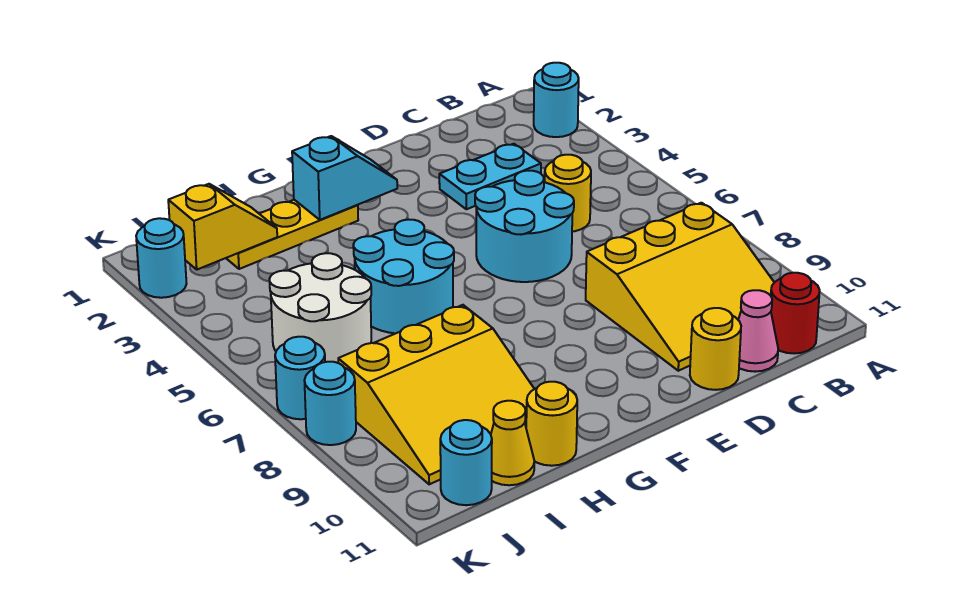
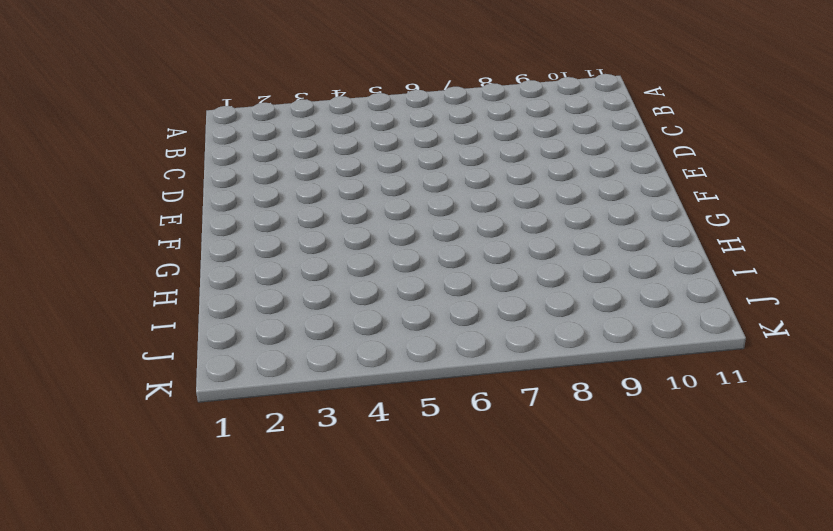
none -> cyan 1x1 round brick [534,63,579,137]
none -> yellow 3x3 slope [586,203,774,371]
none -> red 1x1 round brick [771,273,820,354]

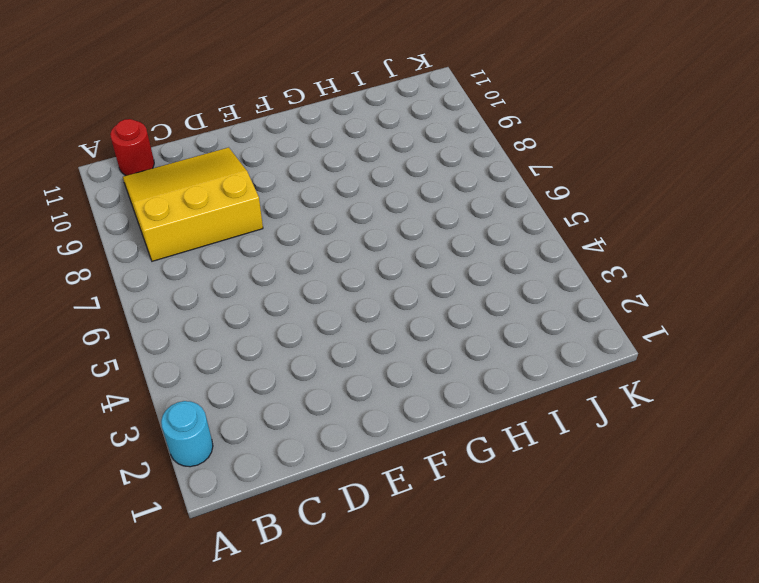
none -> cyan 1x2 plate [439,144,541,209]
none -> yellow 1x1 round brick [545,155,591,231]
none -> pink 1x1 cone [738,290,778,372]

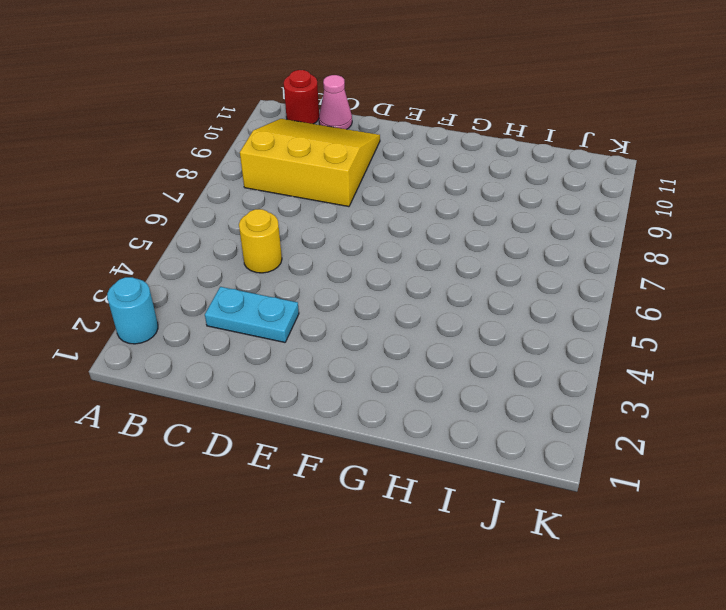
none -> cyan 2x2 round brick [475,170,574,282]
none -> yellow 1x1 round brick [690,308,741,390]
none -> yellow 1x3 plate [226,200,358,269]

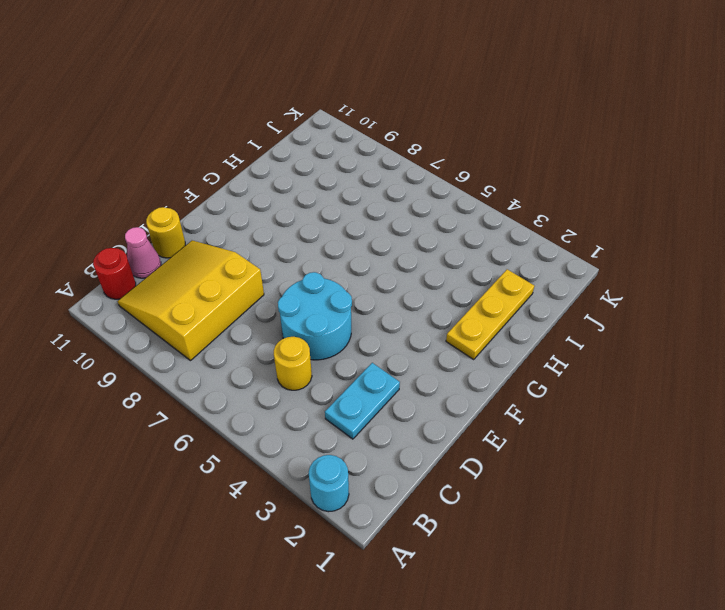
none -> cyan 2x2 round brick [353,219,454,333]
none -> yellow 3x3 slope [338,305,534,484]
none -> yellow 1x1 round brick [526,382,577,466]

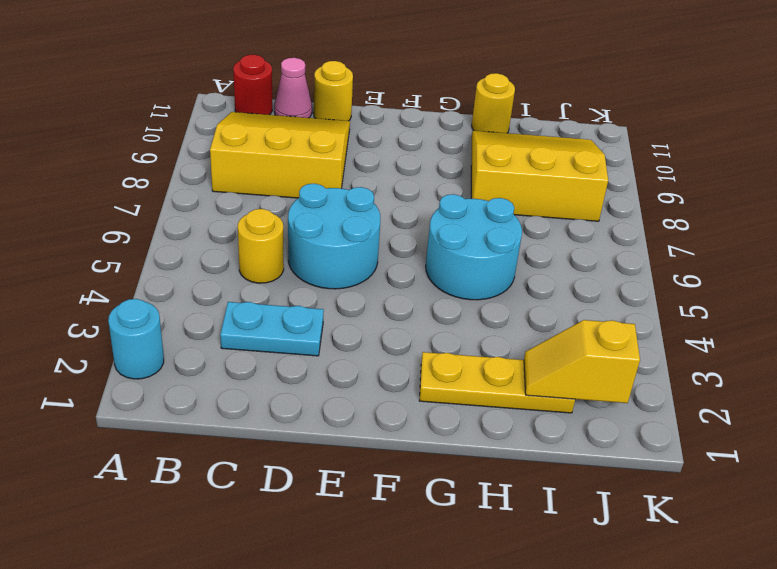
none -> white 2x2 round brick [269,253,371,363]
none -> yellow 1x1 cone [491,401,534,485]
none -> cyan 1x1 round brick [440,420,492,505]

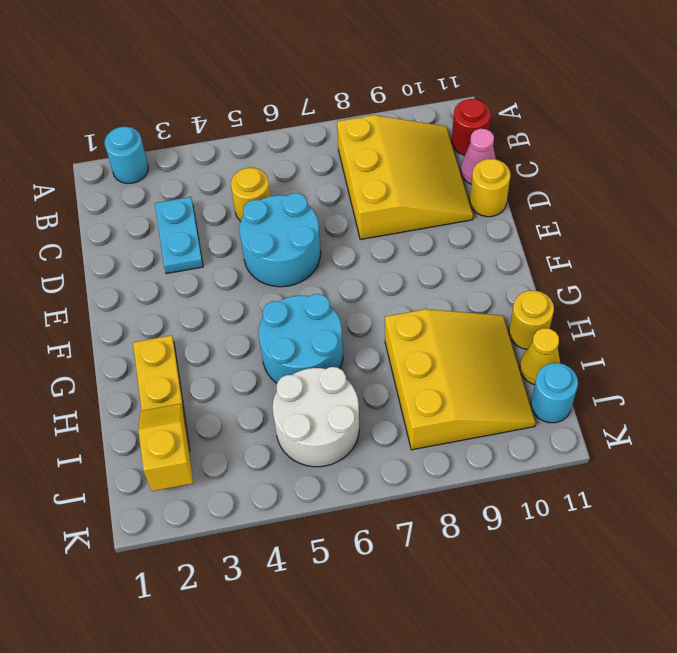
none -> cyan 1x1 round brick [136,218,187,298]
none -> cyan 1x1 round brick [275,337,325,419]
none -> cyan 1x1 round brick [304,362,356,445]

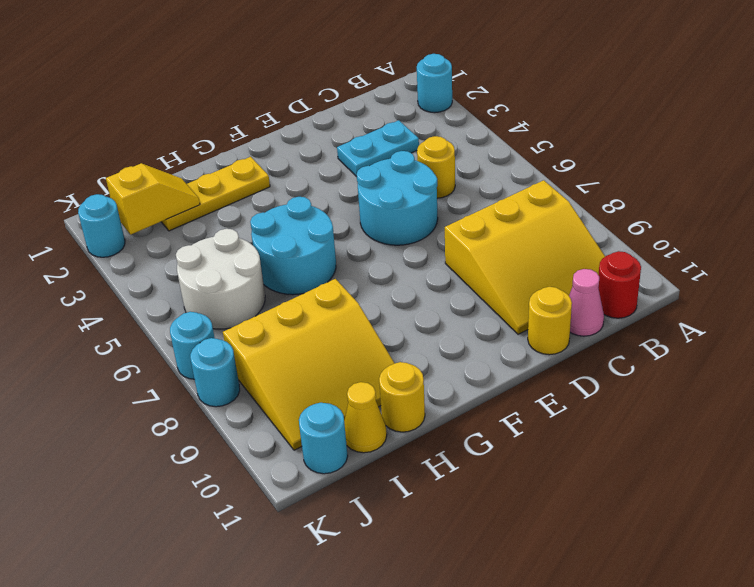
none -> cyan 1x2 slope [292,136,397,220]

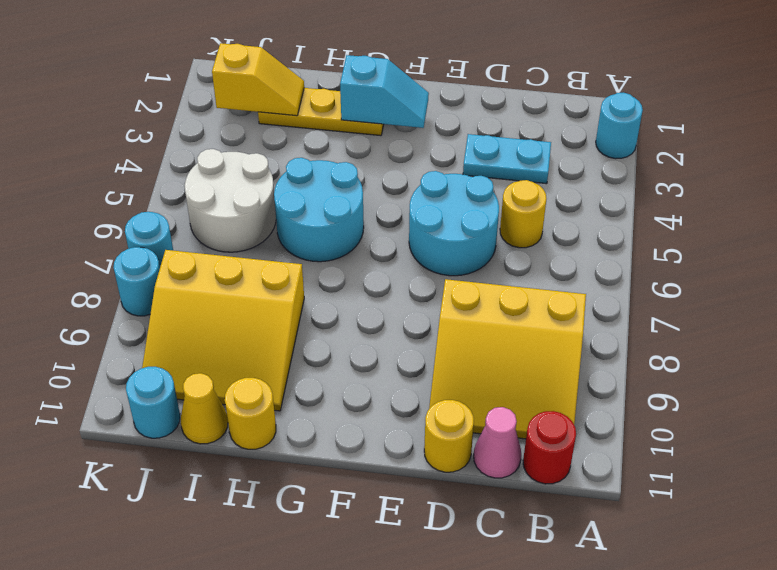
none -> cyan 1x1 round brick [136,218,187,298]

